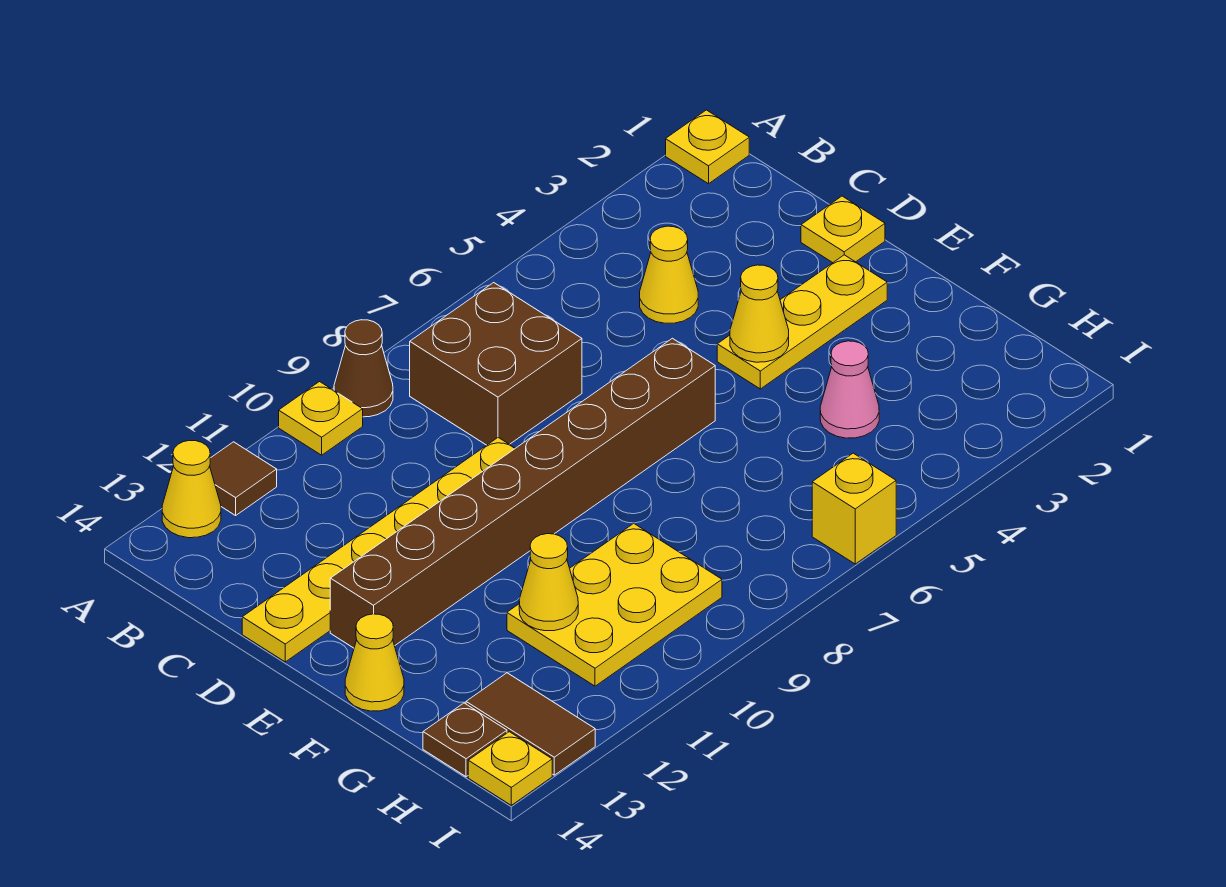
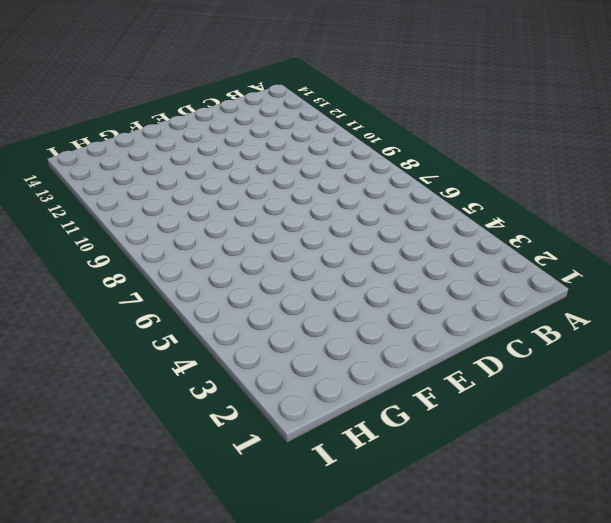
none -> yellow 1x1 plate [666,110,749,184]
none -> brown 1x1 cone [334,320,393,417]
none -> yellow 1x1 plate [279,382,363,455]

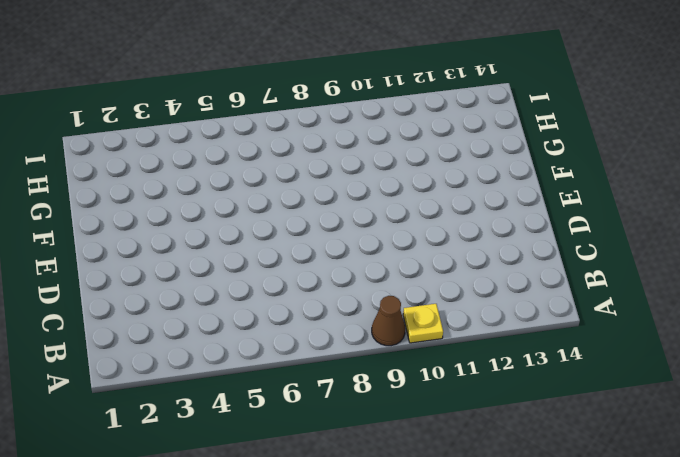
none -> yellow 1x1 plate [666,110,749,184]
none -> brown 1x1 tile [210,442,277,515]
none -> yellow 1x1 cone [162,440,221,538]

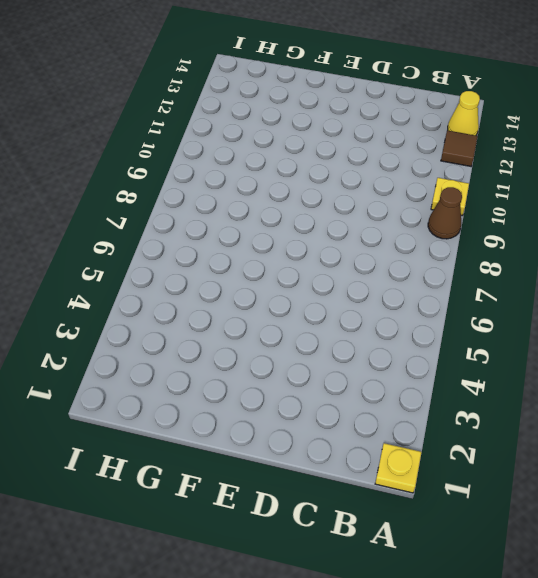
none -> brown 2x2 brick [410,283,582,445]
none -> yellow 1x1 cone [640,226,698,323]
none -> yellow 1x1 plate [801,196,885,263]

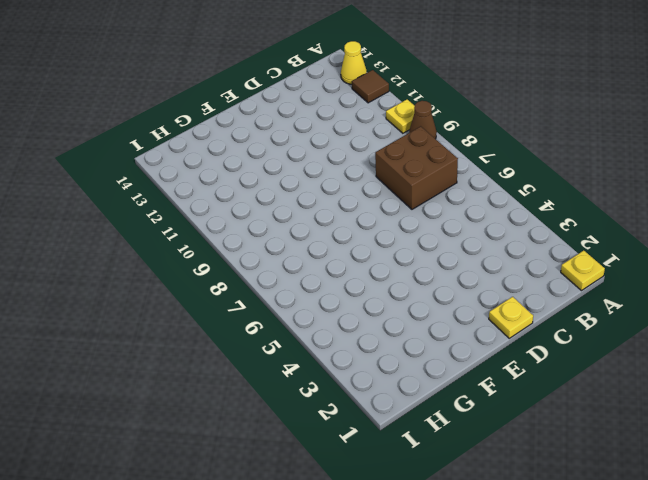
none -> yellow 1x1 cone [640,226,698,323]
none -> yellow 1x6 plate [242,438,515,662]
none -> yellow 1x3 plate [717,255,887,389]

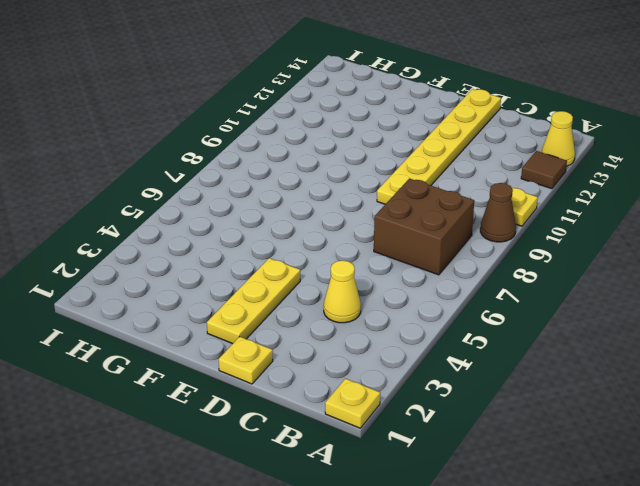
none -> brown 1x8 brick [330,338,715,648]
none -> yellow 1x1 cone [345,614,404,711]
none -> pink 1x1 cone [820,341,879,438]

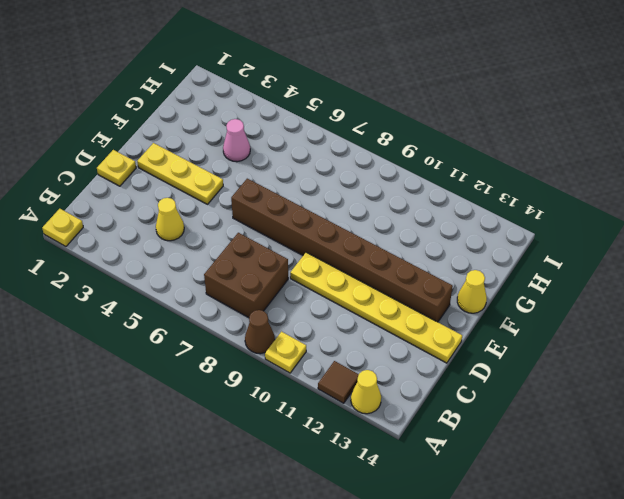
none -> yellow 2x3 plate [507,524,722,686]
none -> brown 1x2 tile [466,673,595,775]
none -> brown 1x1 plate [423,703,507,777]

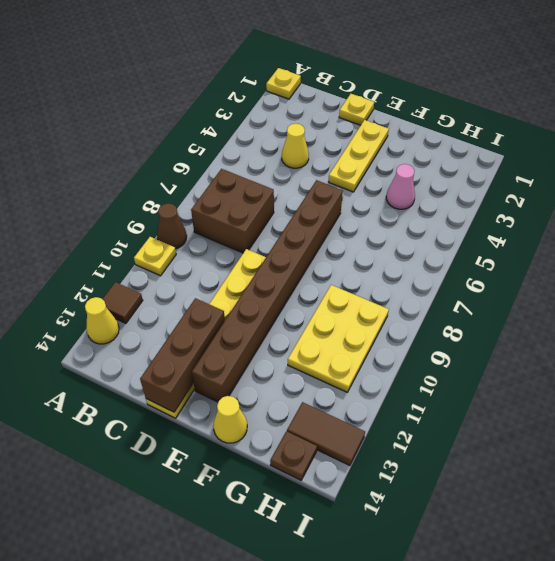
brown 1x3 brick [140,298,225,412] -> none
none -> yellow 1x1 brick [812,453,896,564]
none -> yellow 1x1 plate [468,732,552,805]
none -> yellow 1x1 cone [730,265,789,362]

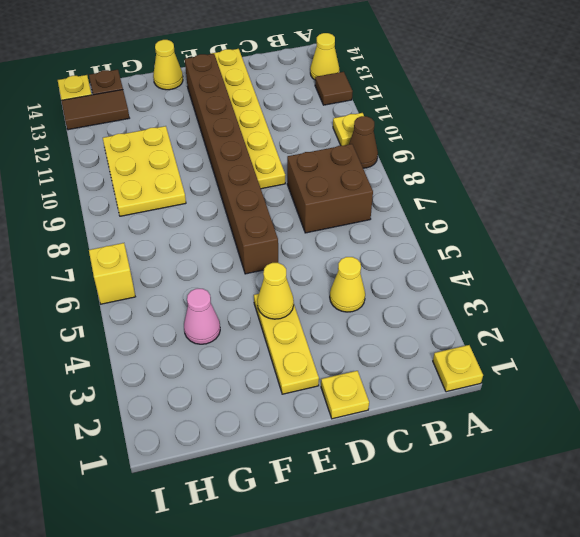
none -> yellow 1x1 cone [519,534,578,631]

